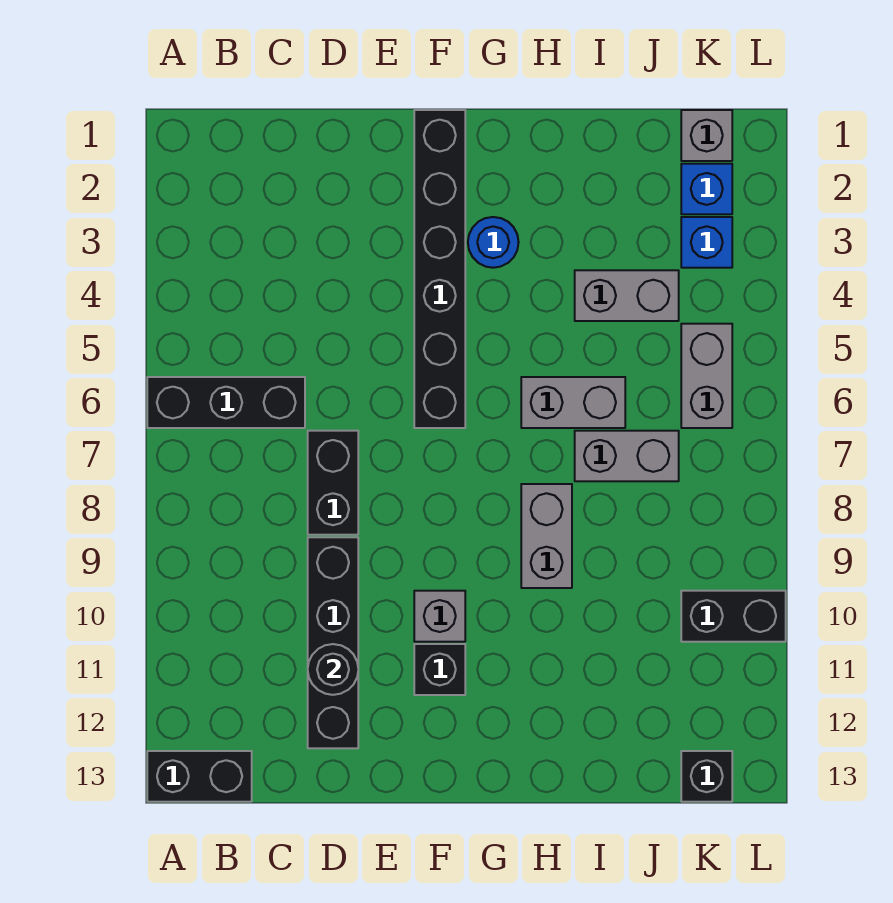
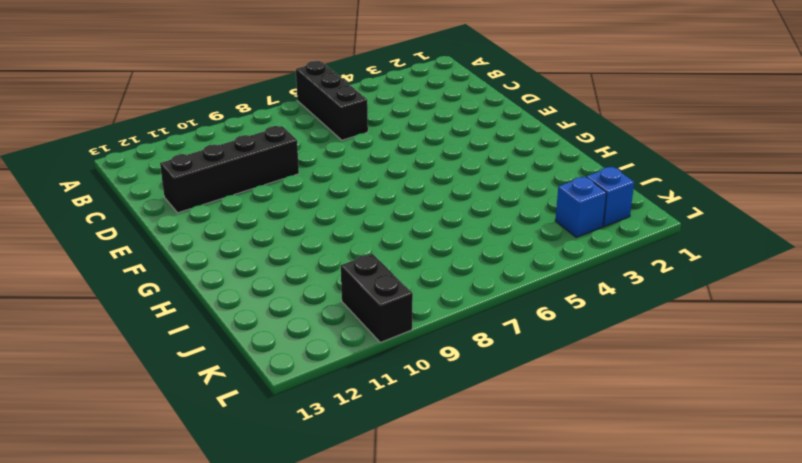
none -> black 1x2 brick [147,751,252,802]
none -> black 1x2 brick [308,431,358,535]
none -> black 1x6 brick [414,110,465,428]

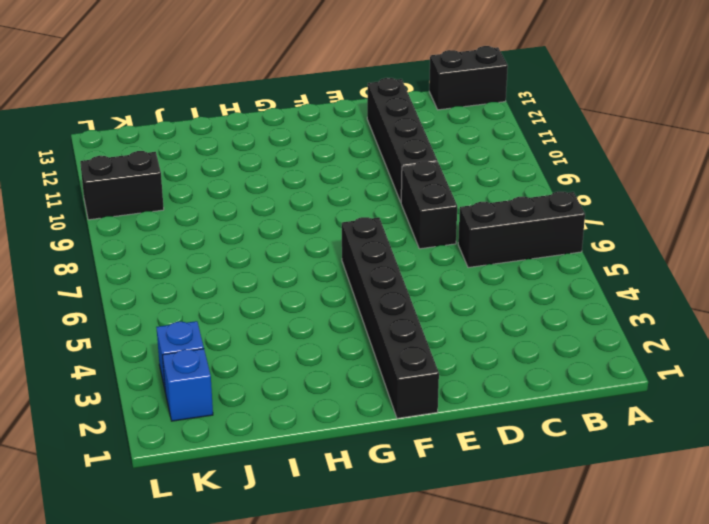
none -> grey 1x1 brick [414,591,465,642]
none -> black 1x1 brick [414,644,465,695]
none -> blue 1x1 round brick [468,217,519,268]

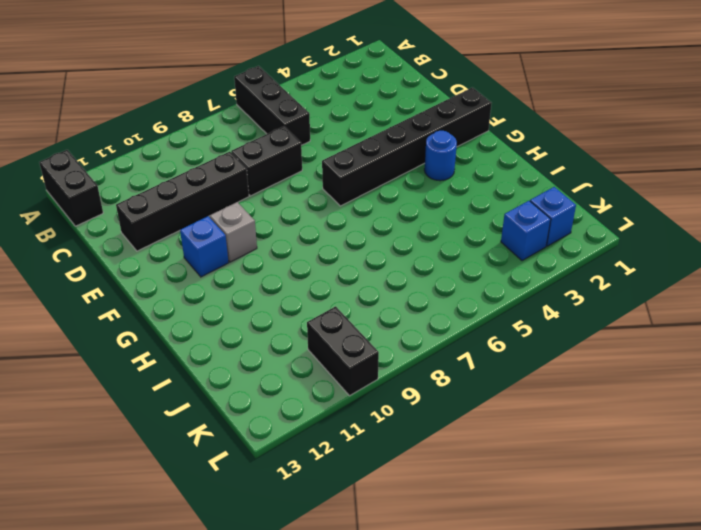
blue 1x1 brick [180,216,229,277] -> black 1x1 brick [414,644,465,695]
none -> grey 1x2 brick [521,377,625,428]
none -> grey 1x2 brick [521,484,572,588]
none -> grey 1x2 brick [575,270,679,321]

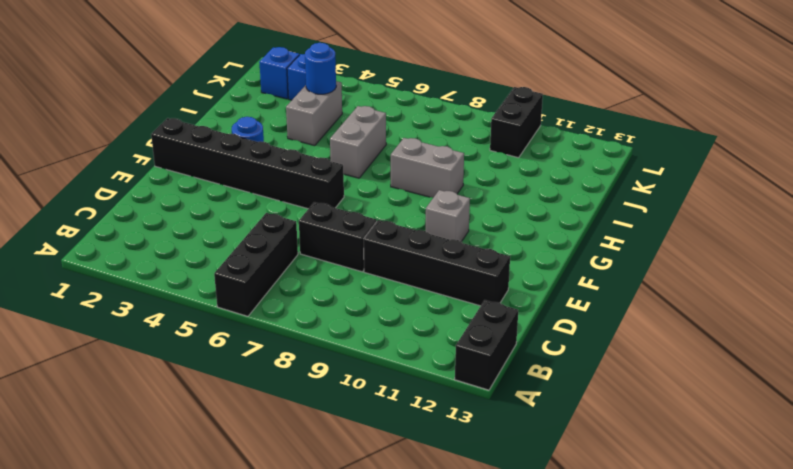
blue 1x1 round brick [305,43,336,94] -> none
none -> black 1x1 brick [414,644,465,695]
none -> grey 1x2 brick [575,431,679,481]
none -> grey 1x1 brick [681,110,732,161]

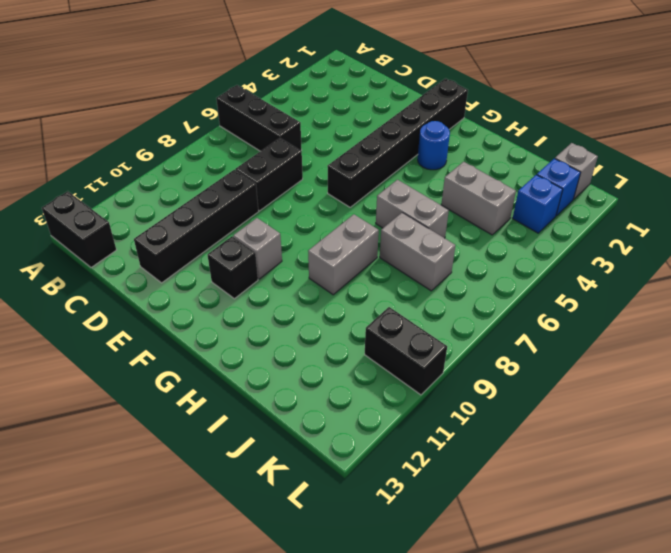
none -> grey 1x2 brick [681,324,732,428]
none -> black 1x1 brick [681,751,732,802]
none -> black 1x1 round brick [308,644,358,695]

